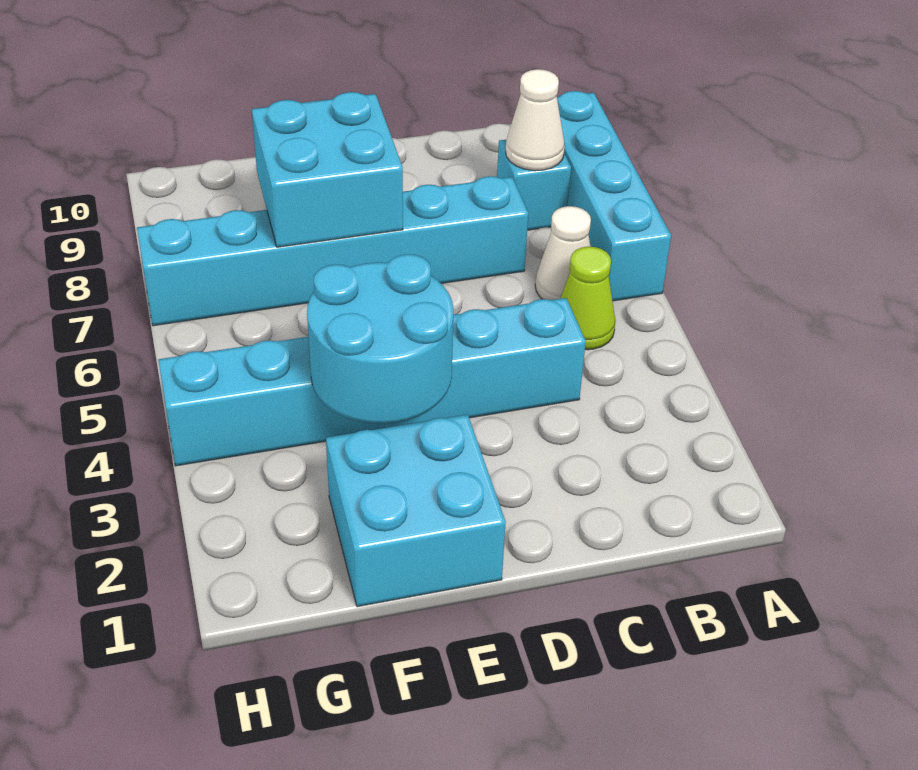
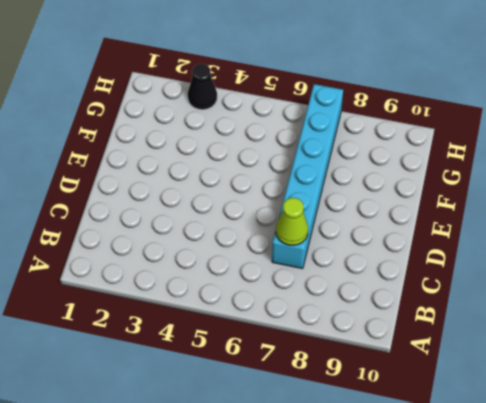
lime 1x1 cone [276,198,308,245] -> lime 1x1 cone moved to [560,247,616,350]
black 1x1 cone [188,64,217,110] -> none
none -> cyan 1x4 brick [557,91,671,301]
none -> white 1x1 cone [535,206,591,300]

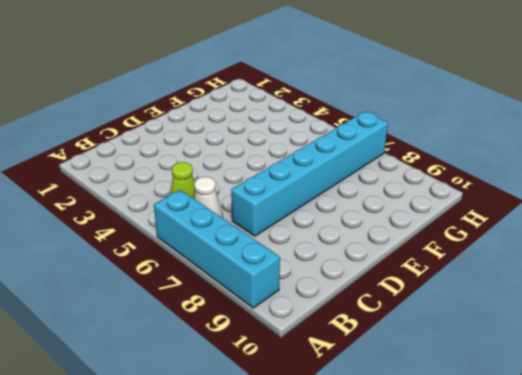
none -> cyan 1x1 brick [497,140,571,230]
none -> cyan 1x6 brick [158,298,586,466]

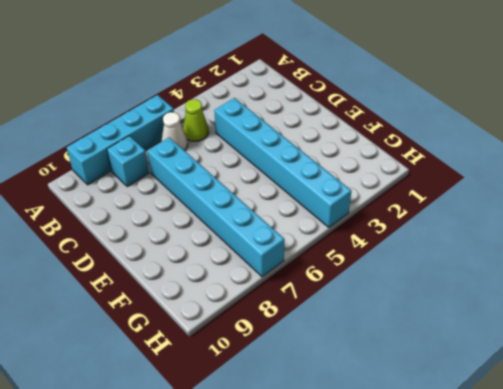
none -> cyan 2x2 brick [326,414,506,607]
none -> white 1x1 cone [506,69,565,171]

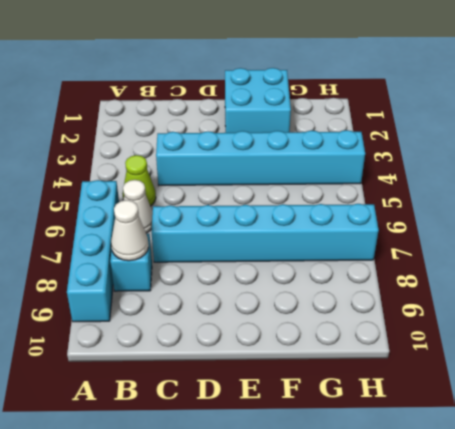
none -> cyan 2x2 round brick [307,254,453,424]
none -> cyan 2x2 brick [252,92,403,247]

